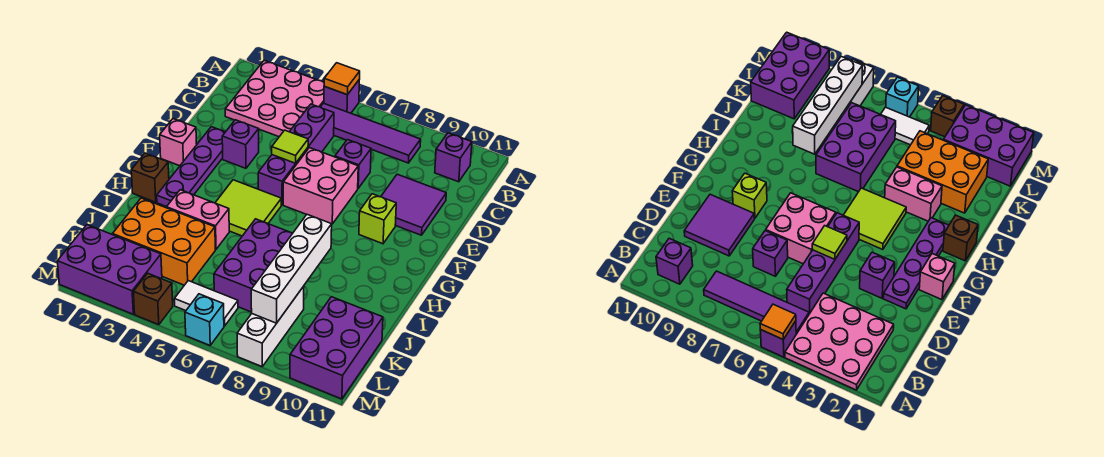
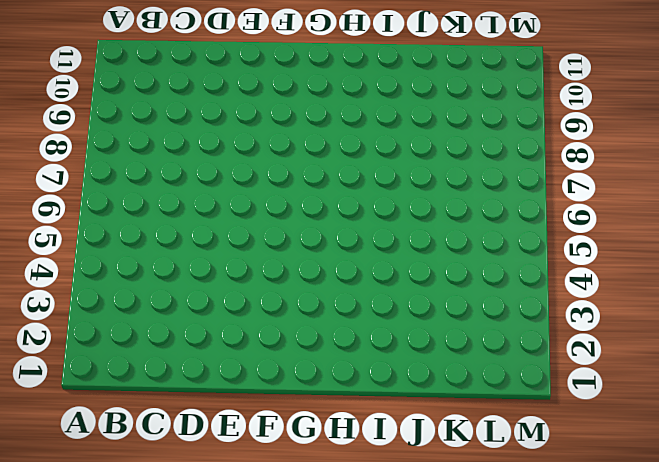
none -> pink 3x3 plate [225,61,324,137]
none -> purple 1x1 brick [324,80,359,113]
none -> purple 1x4 tile [321,103,421,163]

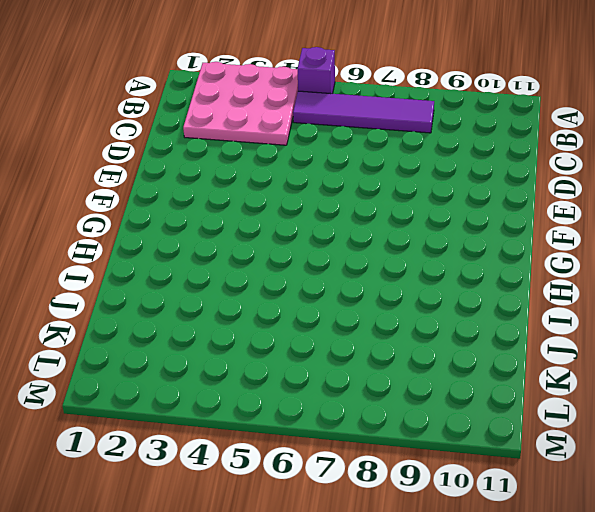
none -> purple 1x1 brick [435,133,472,182]
none -> purple 1x4 brick [258,104,334,205]
none -> purple 1x1 brick [335,140,371,188]

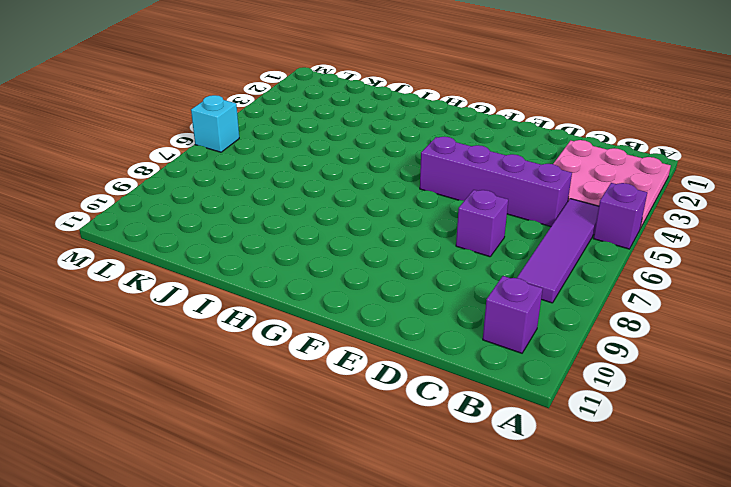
none -> purple 2x2 tile [381,174,446,235]
none -> purple 1x4 plate [157,127,225,207]
none -> purple 1x1 brick [222,120,259,168]

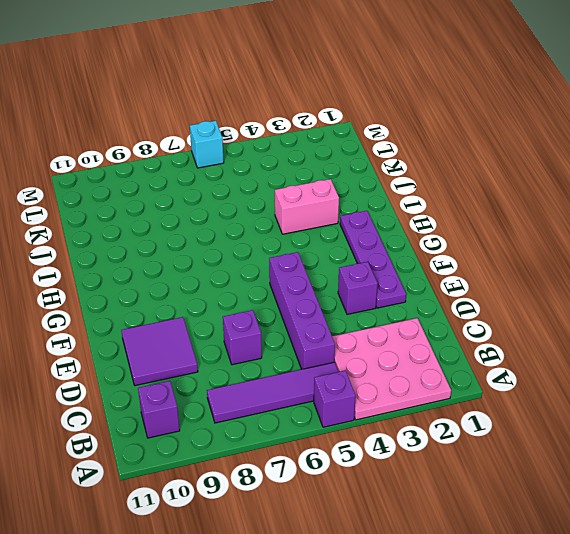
none -> pink 2x2 brick [283,148,358,224]
none -> pink 1x1 brick [160,119,197,166]
none -> lime 1x1 brick [359,194,396,244]

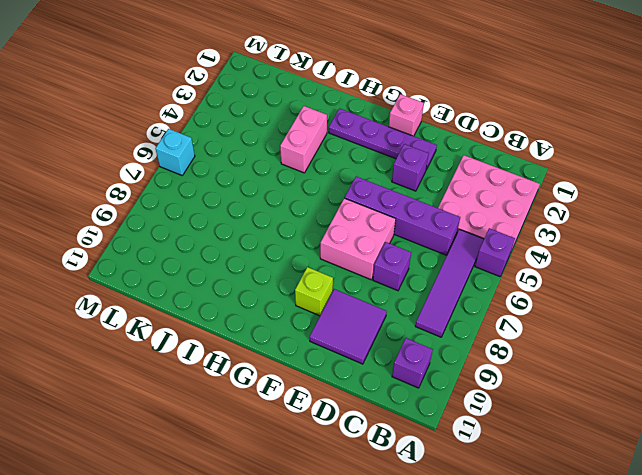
none -> lime 2x2 tile [215,180,281,236]
none -> brown 1x1 brick [131,153,169,202]
none -> purple 2x3 brick [214,219,293,312]

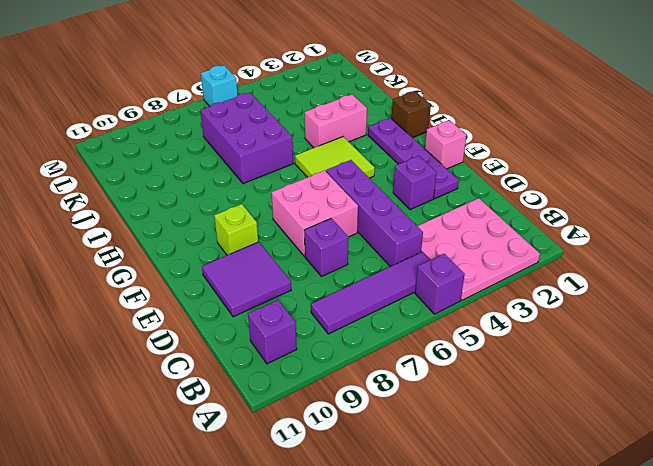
none -> orange 2x3 brick [113,198,215,285]
none -> white 1x3 brick [237,286,304,366]
none -> purple 2x3 brick [290,297,383,399]

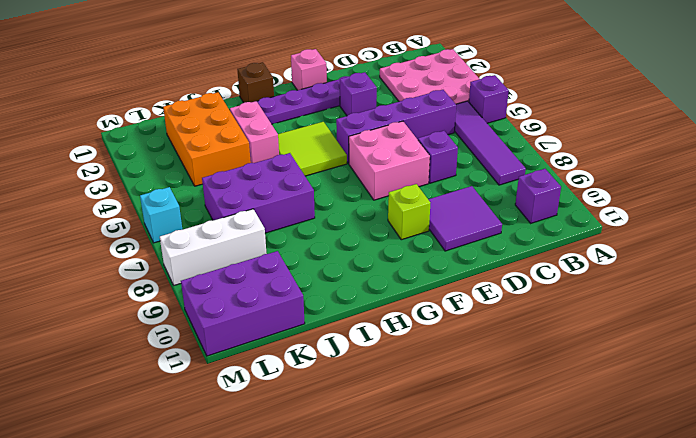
none -> purple 2x3 brick [57,225,162,314]
none -> white 1x2 tile [174,281,238,326]
none -> brown 1x1 brick [133,273,173,325]

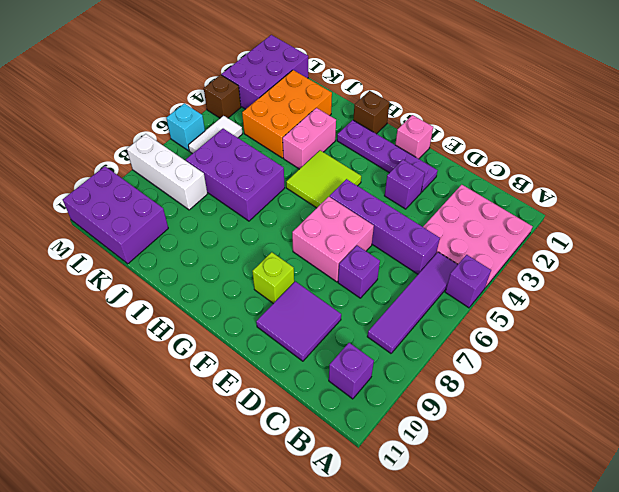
none -> orange 1x1 tile [324,63,360,95]
none -> lime 1x1 tile [272,130,308,163]
none -> white 1x4 brick [251,215,332,323]

